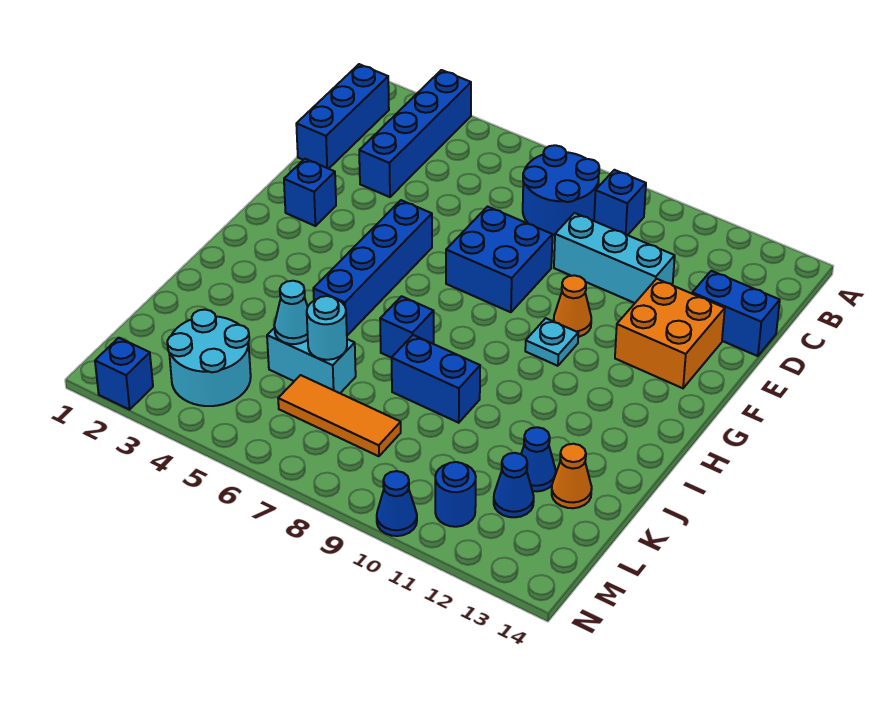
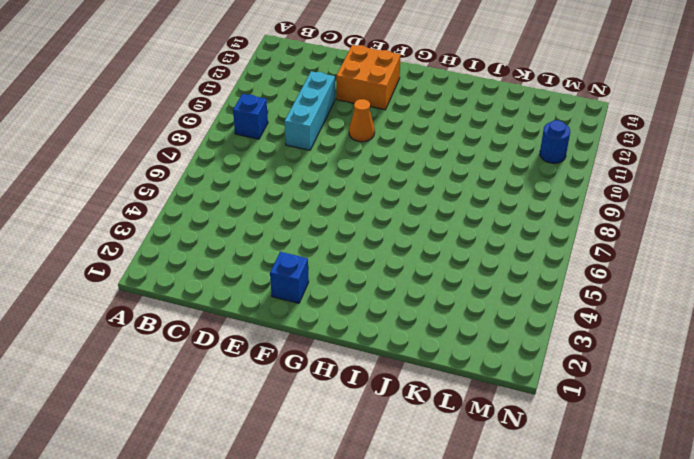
none -> blue 1x4 brick [359,70,471,197]
none -> blue 1x3 brick [296,64,389,169]
none -> blue 2x2 round brick [523,145,599,235]

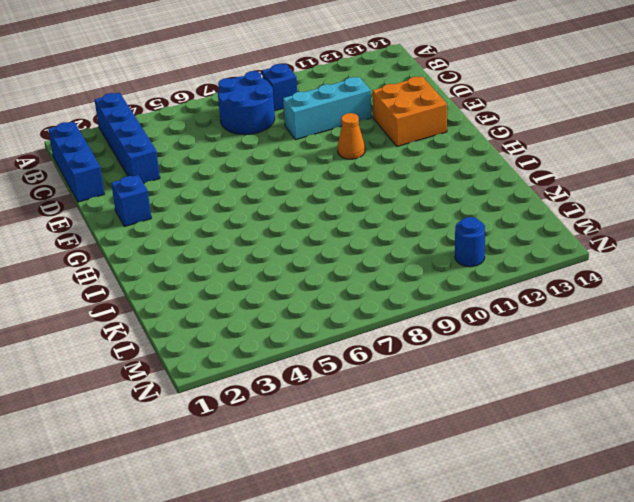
none -> blue 1x2 brick [692,271,780,356]
none -> blue 2x2 brick [446,207,552,312]
none -> blue 1x4 brick [313,200,432,335]

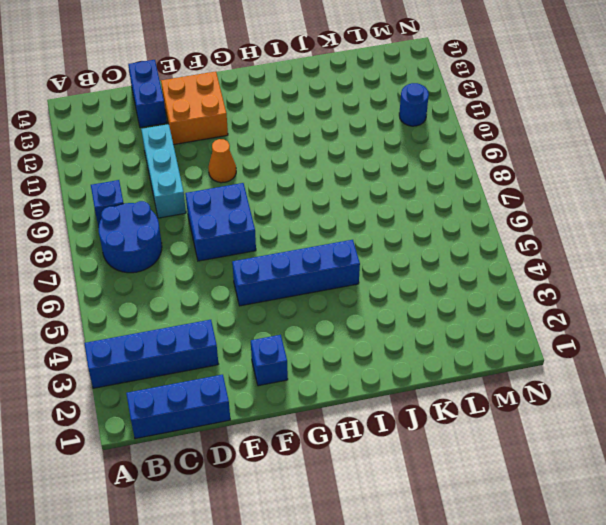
none -> cyan 1x1 plate [525,318,578,366]
none -> blue 1x1 brick [380,296,434,358]
none -> blue 1x2 brick [392,335,480,423]

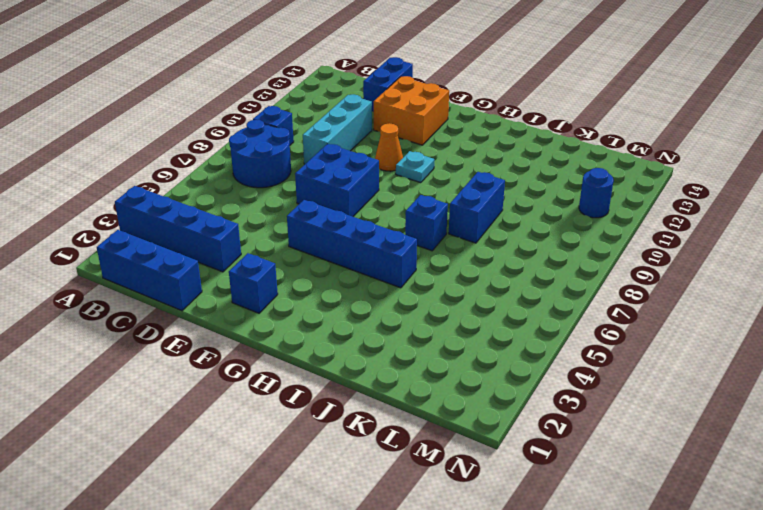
none -> cyan 1x2 brick [267,329,356,393]
none -> blue 1x1 cone [521,427,556,491]
none -> orange 1x1 cone [552,444,592,508]

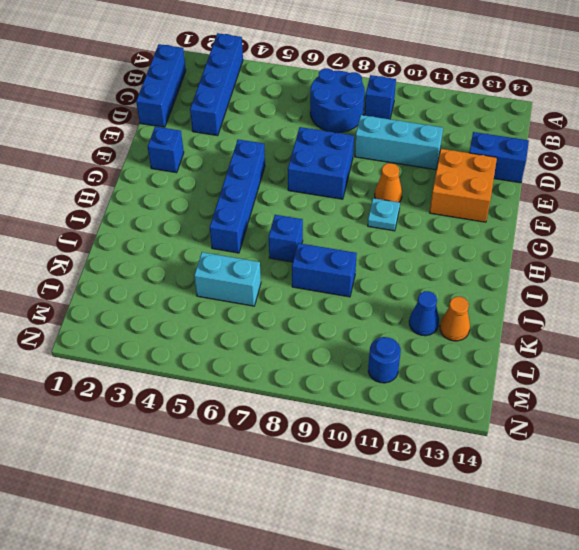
none -> cyan 2x2 round brick [167,310,251,406]
none -> orange 1x3 tile [278,375,401,456]
none -> blue 1x1 cone [494,453,534,517]

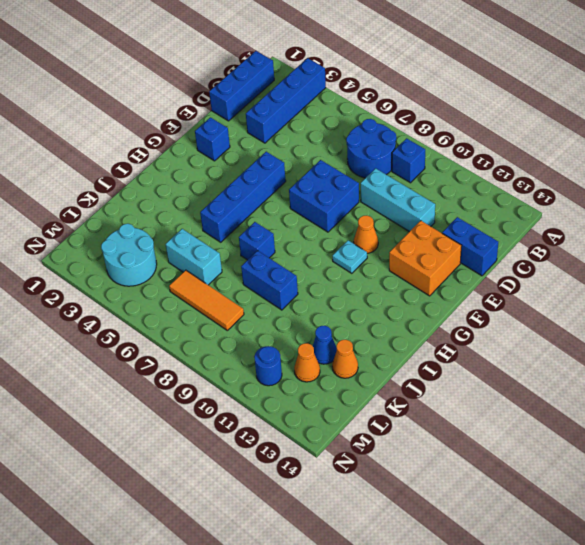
orange 1x1 cone [294,343,320,382] -> blue 1x1 cone [494,453,534,517]
none -> blue 1x1 brick [95,338,153,410]
none -> blue 1x1 cone [377,471,417,536]
none -> cyan 1x1 cone [274,281,308,344]

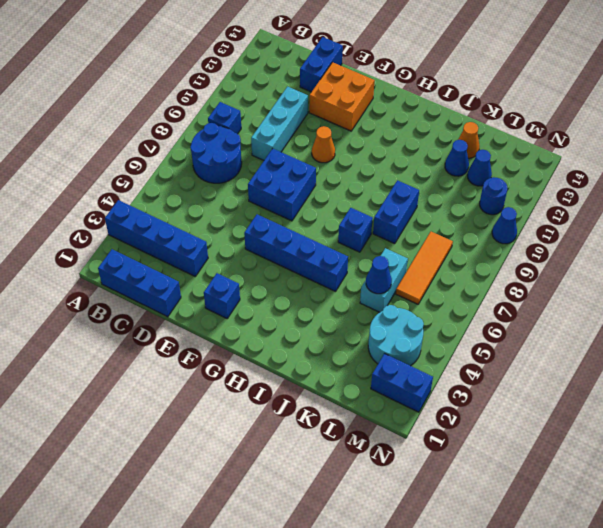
blue 1x1 cone [366,256,392,294] -> cyan 1x1 cone [274,281,308,344]
blue 1x2 brick [371,354,433,412] -> blue 1x1 brick [95,338,153,410]
none -> cyan 1x1 plate [525,318,578,366]
none -> cyan 1x1 round brick [307,296,347,360]

